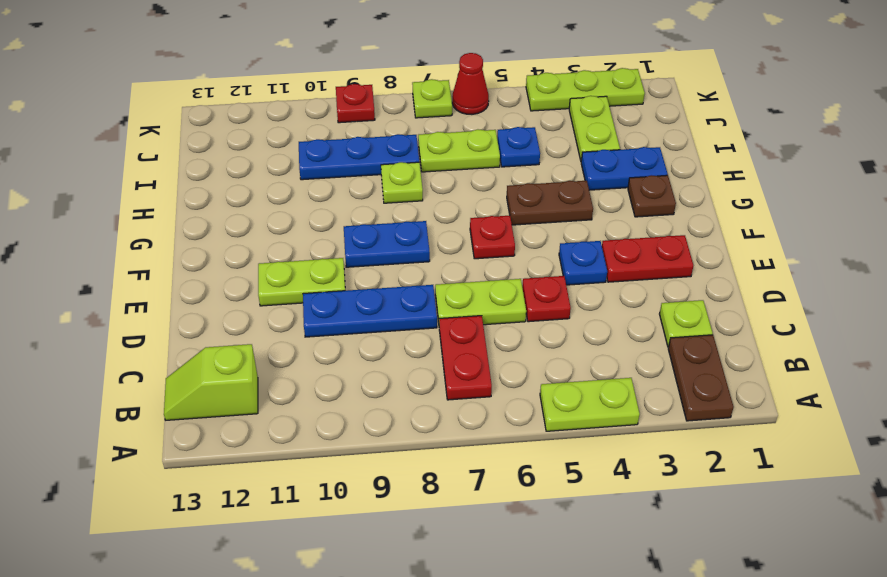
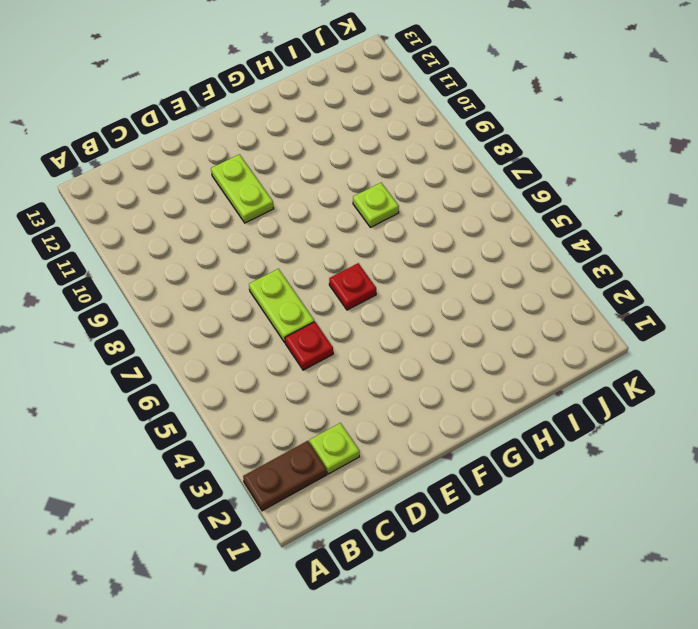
none -> lime 1x2 plate [540,378,640,431]
none -> red 1x2 plate [439,316,492,400]
none -> lime 1x2 slope [164,344,258,420]

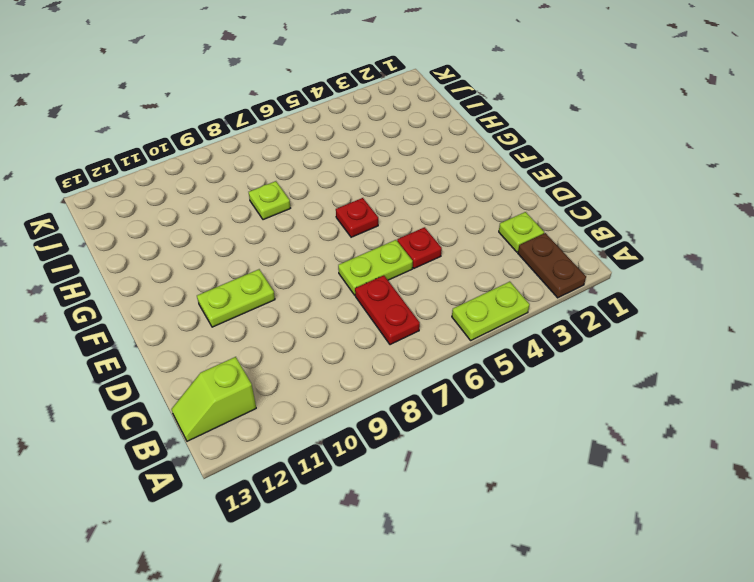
none -> blue 1x3 plate [303,285,437,337]
none -> red 1x2 plate [602,235,693,282]
none -> blue 1x1 plate [559,241,607,285]

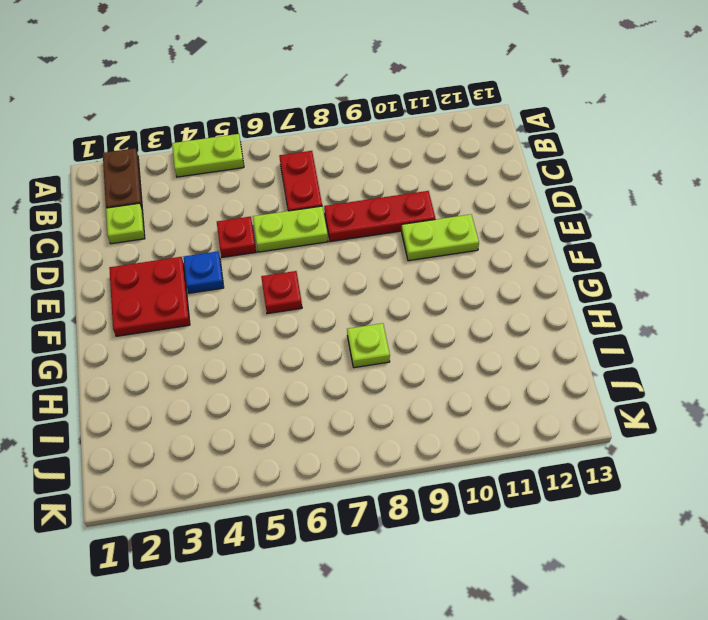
red 1x3 plate [324,191,435,242] -> blue 1x3 plate [303,285,437,337]
red 2x2 plate [109,257,190,336] -> red 1x2 plate [602,235,693,282]
none -> lime 1x2 slope [164,344,258,420]
none -> blue 1x2 plate [344,221,430,267]
none -> brown 1x1 plate [628,175,676,217]

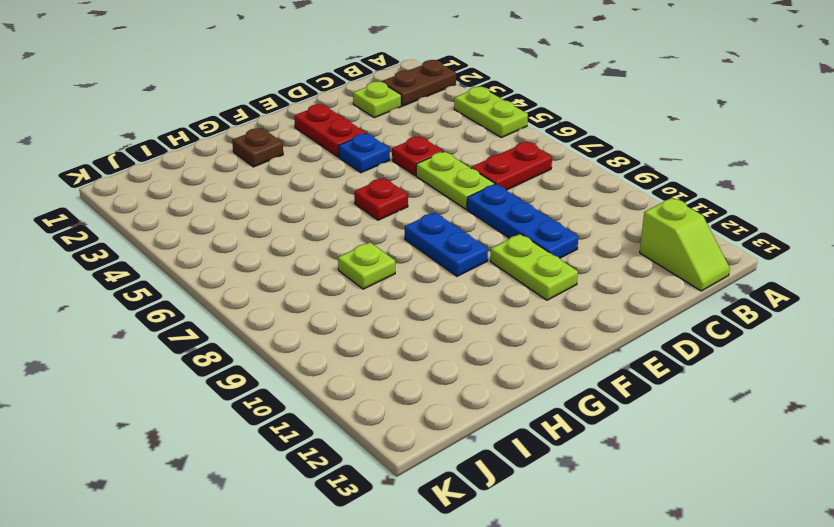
none -> brown 1x2 plate [507,181,593,225]
none -> blue 1x2 plate [581,147,668,190]
none -> lime 1x2 plate [569,96,620,160]

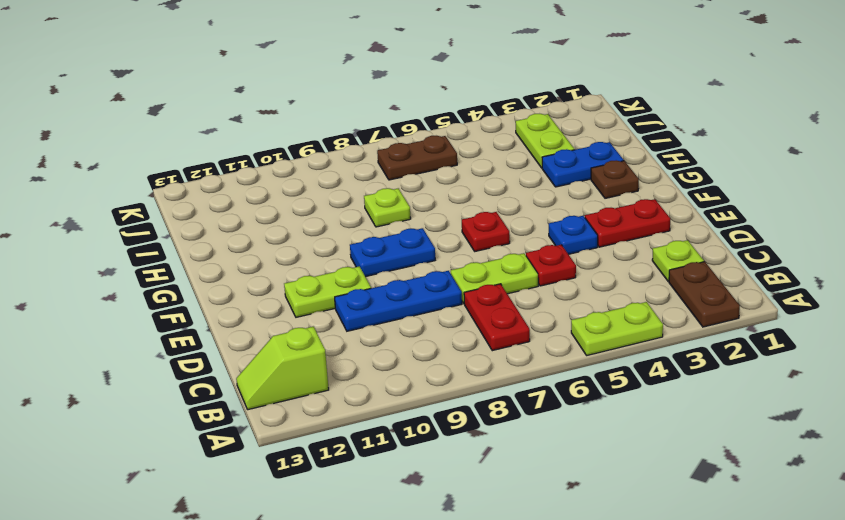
brown 1x2 plate [377,136,457,180] -> brown 1x2 plate moved to [507,181,593,225]
none -> blue 1x1 plate [497,127,540,167]
none -> lime 1x2 plate [418,129,500,172]
none -> blue 1x3 plate [299,134,419,180]

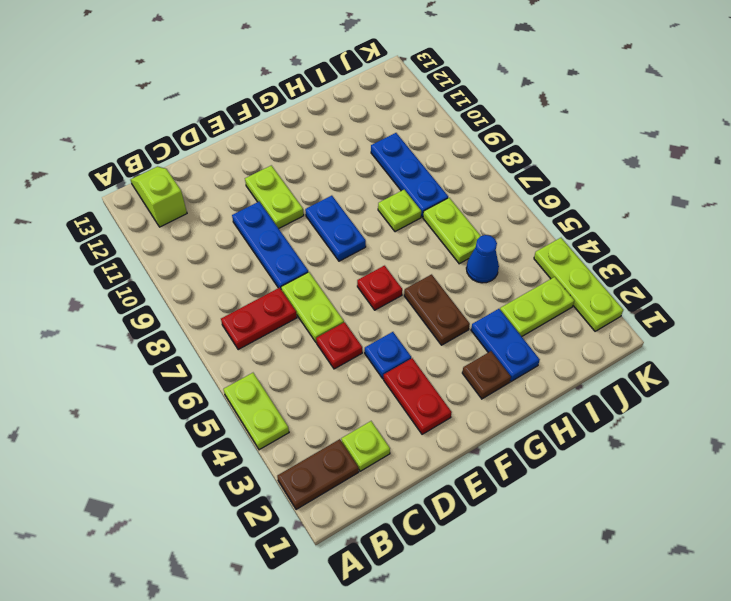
blue 1x1 cone [466,235,499,283] -> blue 1x1 plate [497,127,540,167]
none -> red 1x1 cone [452,53,489,115]
none -> lime 1x1 plate [412,79,452,118]
none -> red 1x1 plate [336,84,375,123]

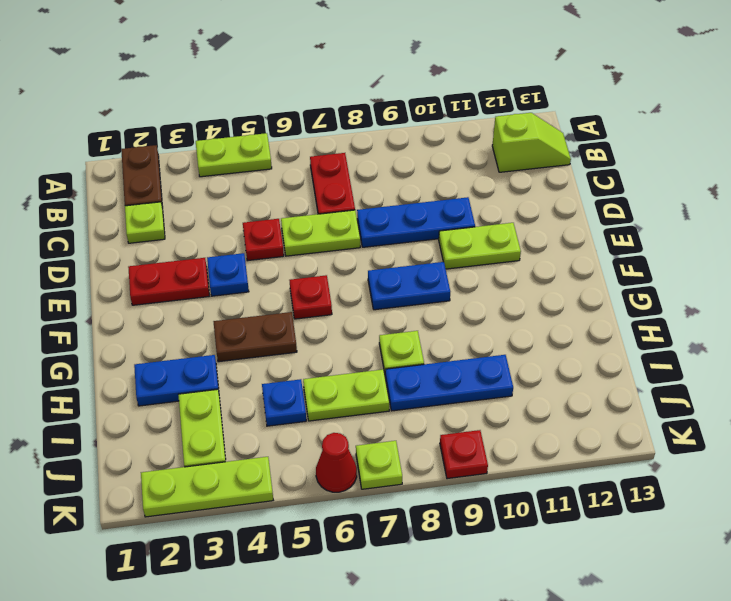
none -> brown 1x1 plate [628,175,676,217]

